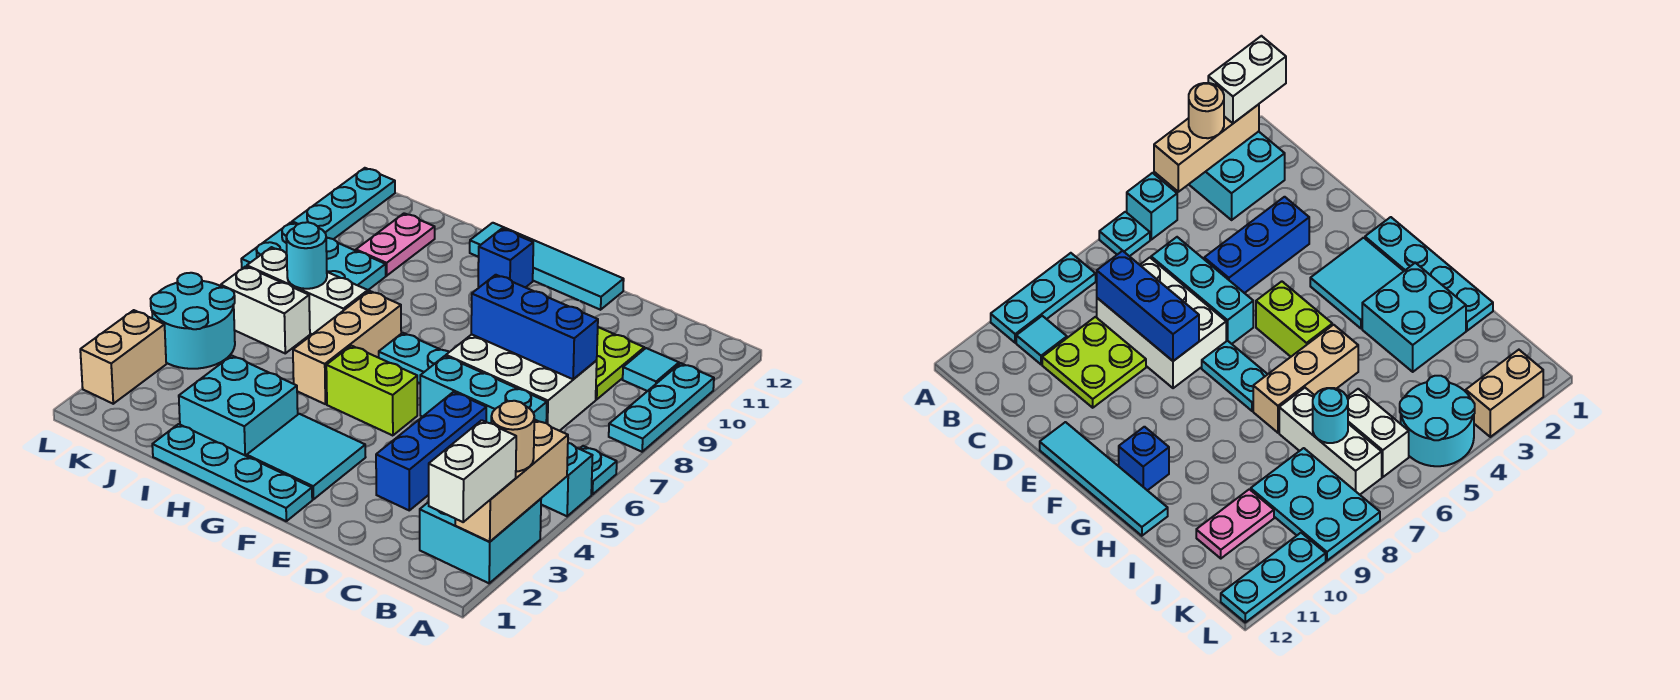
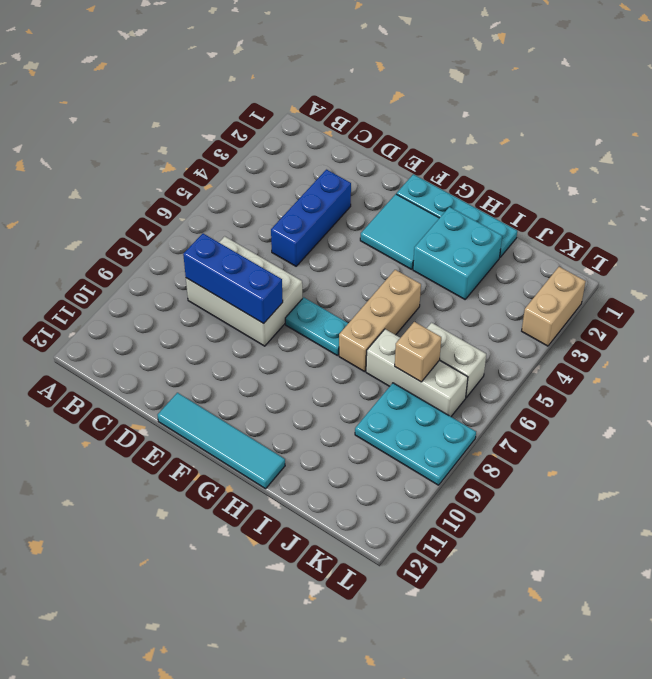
tan 1x1 brick [395,322,441,382] -> cyan 1x1 round brick [286,222,327,289]
none -> cyan 2x2 brick [420,499,541,583]
none -> cyan 1x1 brick [541,443,593,516]
none -> cyan 1x1 plate [580,446,617,495]

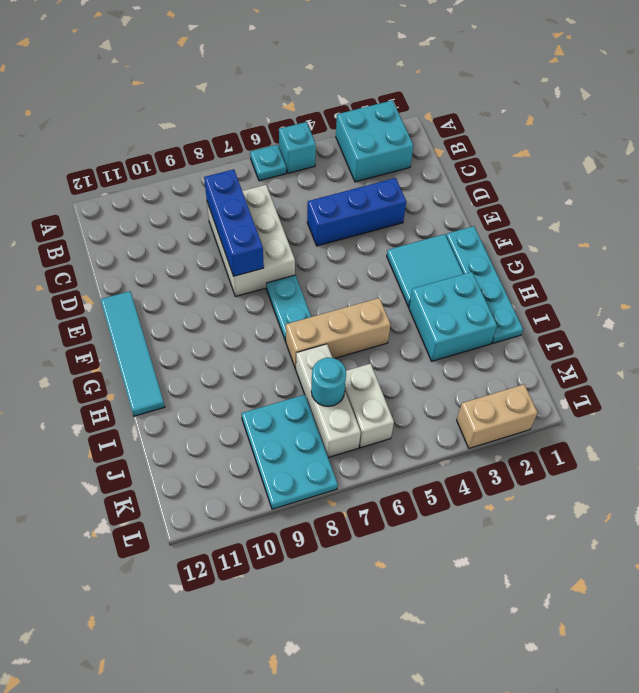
none -> cyan 1x3 plate [609,363,714,452]
none -> cyan 1x1 tile [623,348,679,391]
none -> cyan 1x3 brick [420,356,547,423]

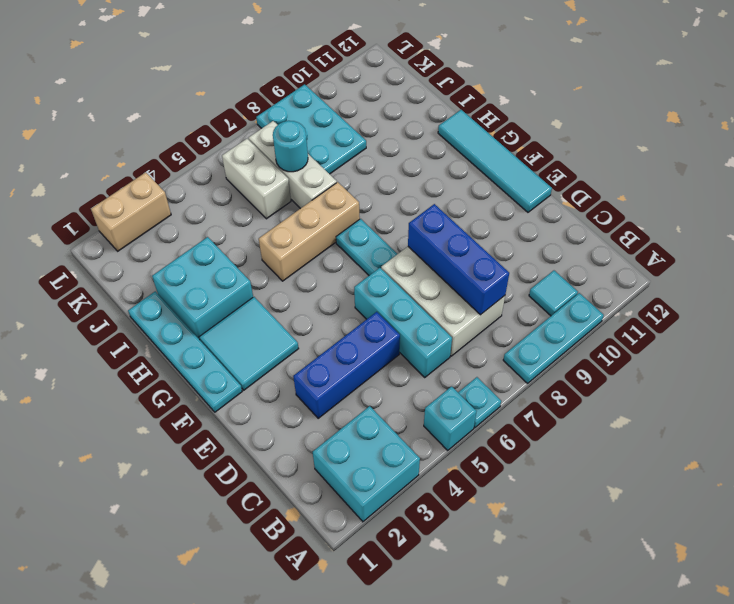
none -> lime 2x2 plate [596,327,644,400]
none -> lime 1x2 brick [326,346,417,436]
none -> blue 1x1 brick [478,229,533,288]

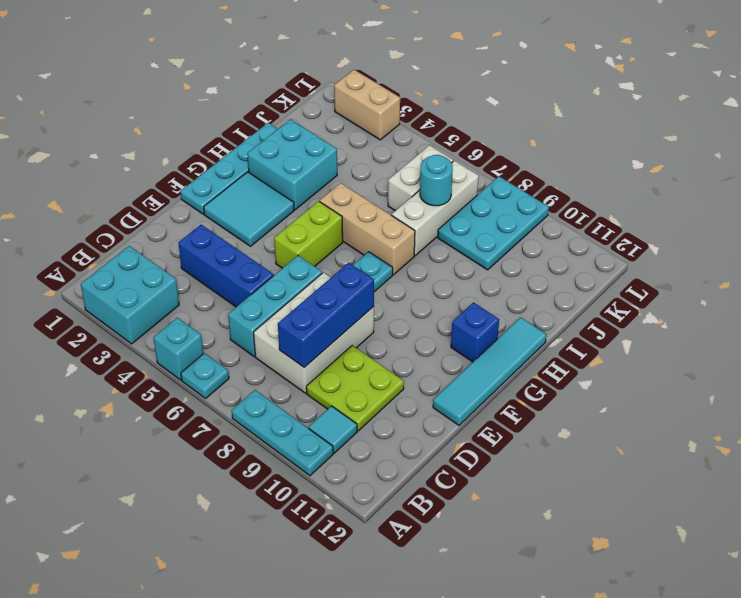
none -> pink 1x2 plate [356,213,435,276]
none -> cyan 2x2 round brick [151,273,235,369]
none -> cyan 1x3 plate [292,168,395,239]

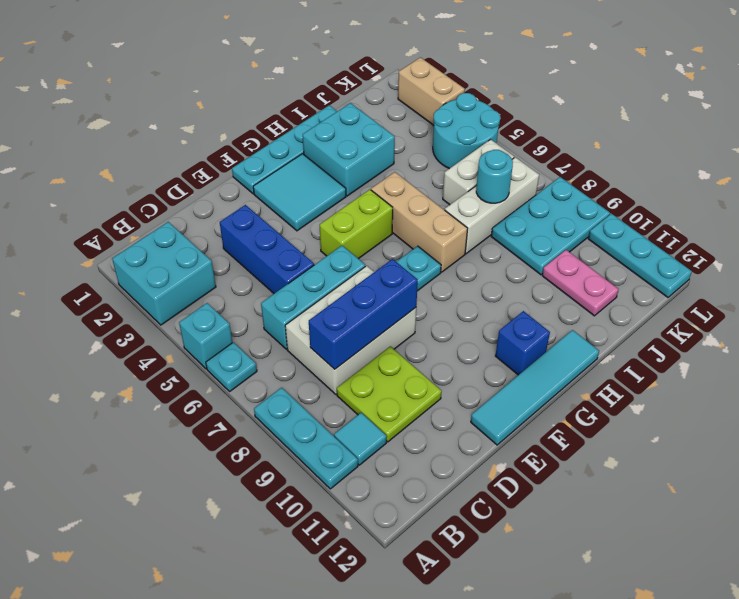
none -> tan 1x3 brick [455,420,568,542]
none -> white 1x2 brick [429,420,516,522]
none -> tan 1x1 round brick [491,401,534,472]

